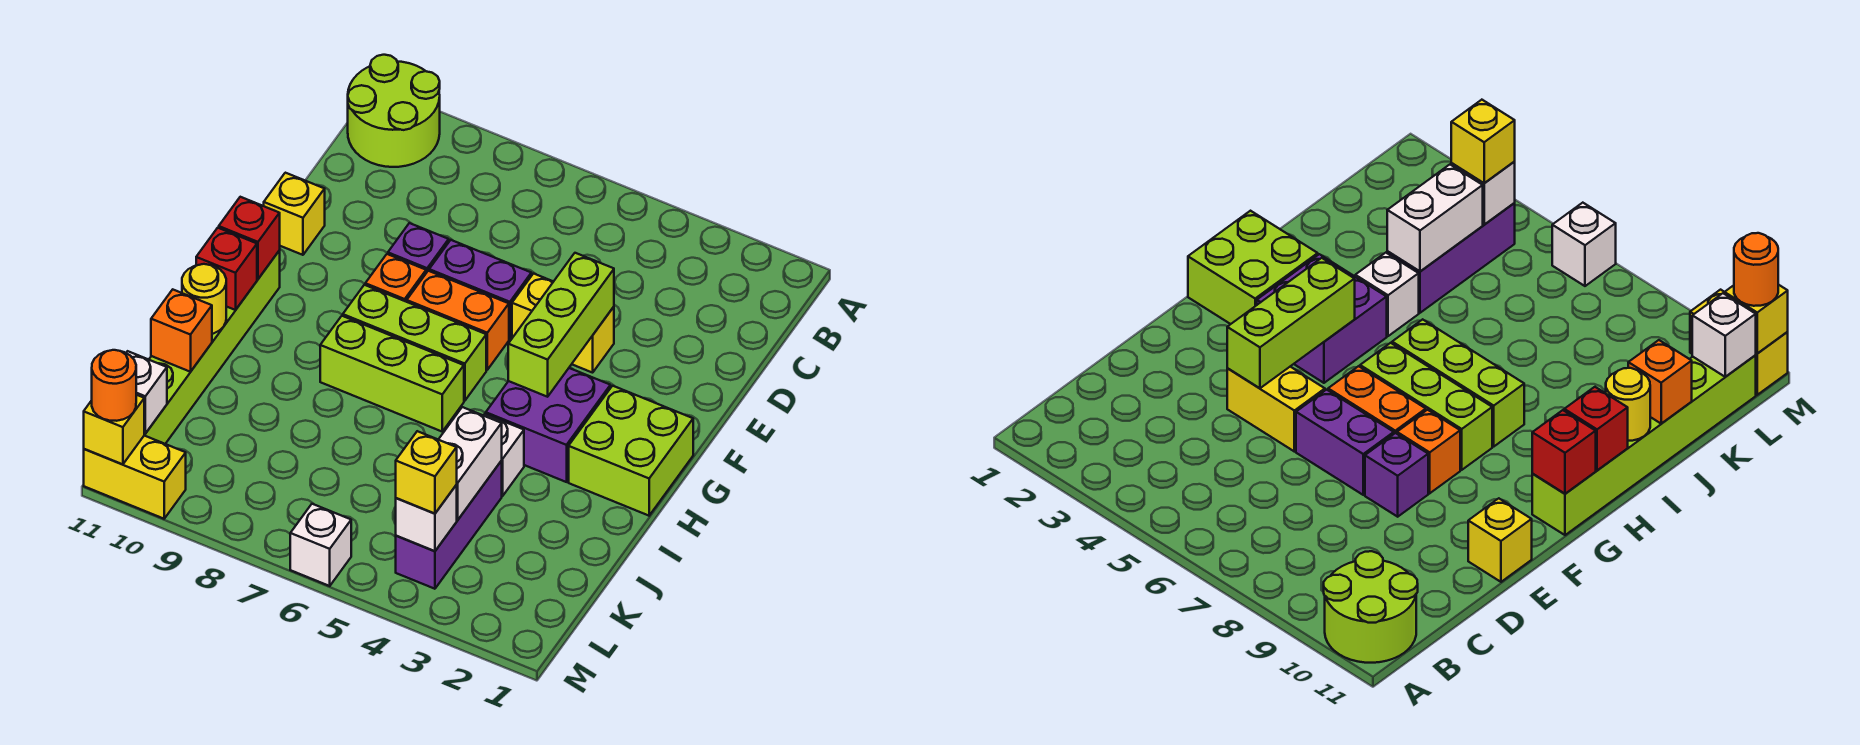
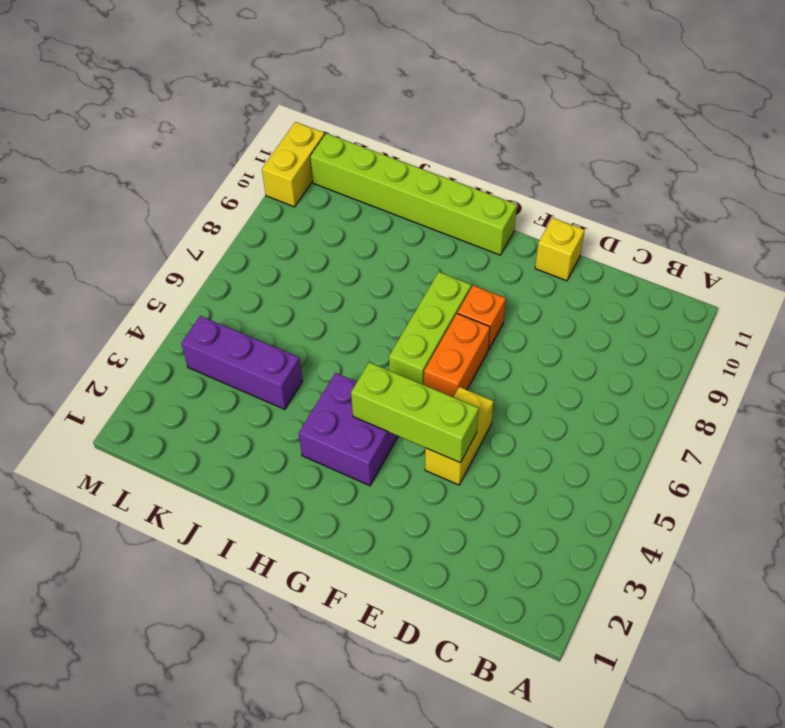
none -> lime 2x2 round brick [348,55,440,167]
none -> purple 1x2 brick [429,240,531,339]
none -> purple 1x1 brick [388,223,449,273]

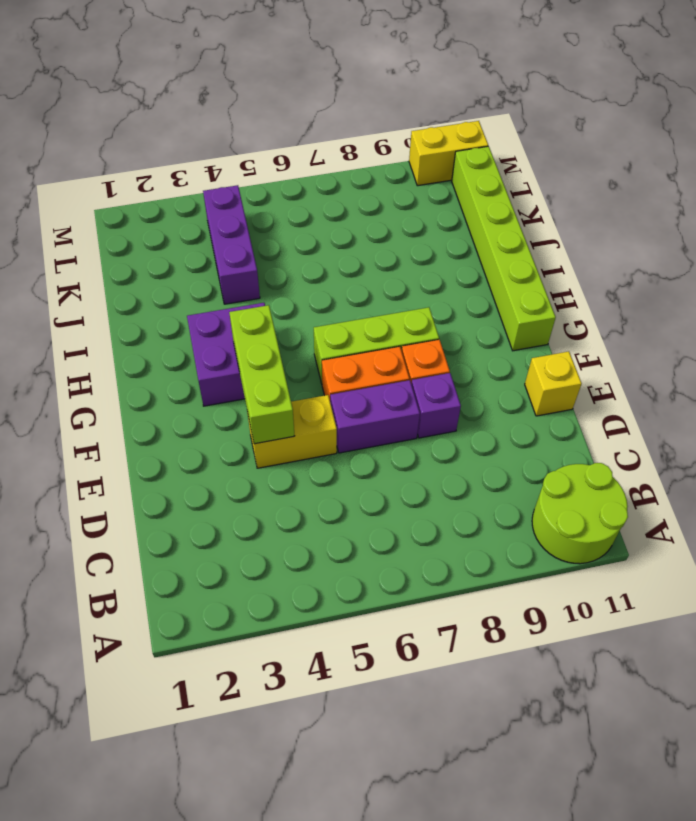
none -> lime 2x2 brick [569,386,693,516]
none -> lime 1x3 brick [320,316,464,431]
none -> white 1x1 brick [484,414,524,496]

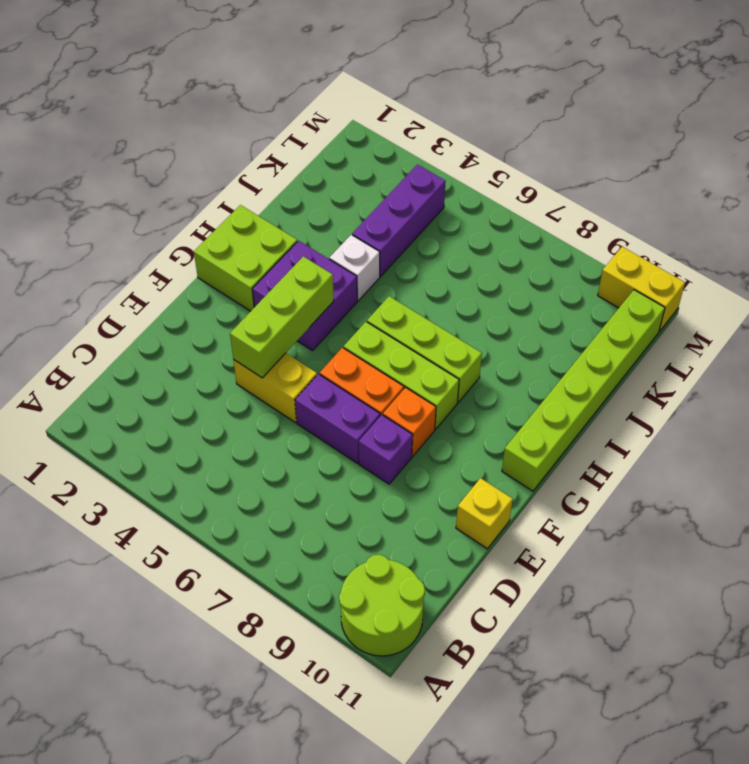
none -> white 1x1 brick [290,504,351,586]
none -> red 1x1 brick [219,197,280,279]
none -> red 1x1 brick [196,228,257,310]

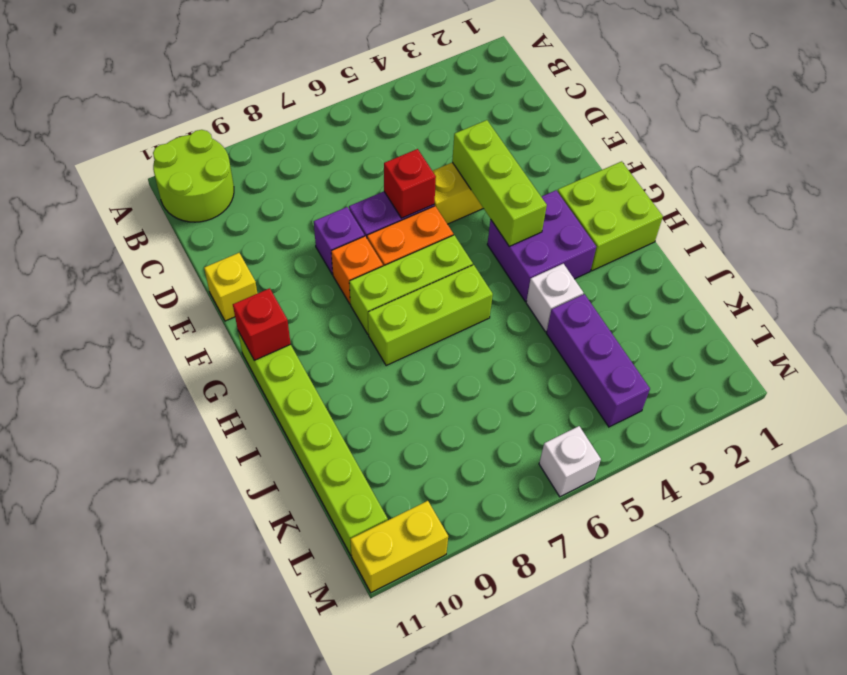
red 1x1 brick [384,149,436,218] -> red 1x1 brick moved to [196,228,257,310]
none -> yellow 1x1 round brick [182,264,226,334]
none -> white 1x2 brick [438,407,502,520]
none -> orange 1x1 brick [151,290,212,372]

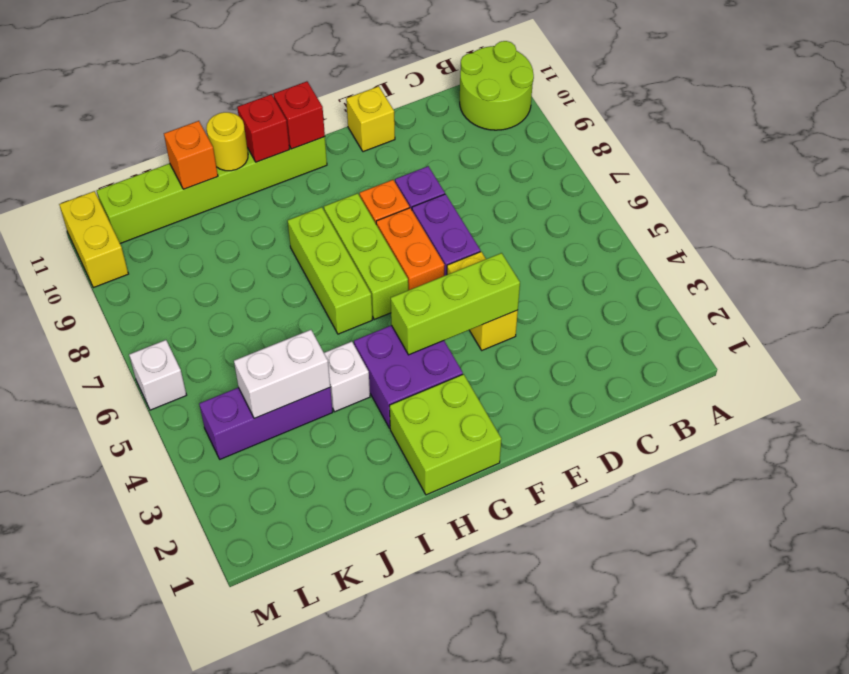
none -> white 1x1 brick [396,485,457,551]
none -> white 1x1 brick [126,351,167,434]
none -> yellow 1x1 brick [84,395,145,465]

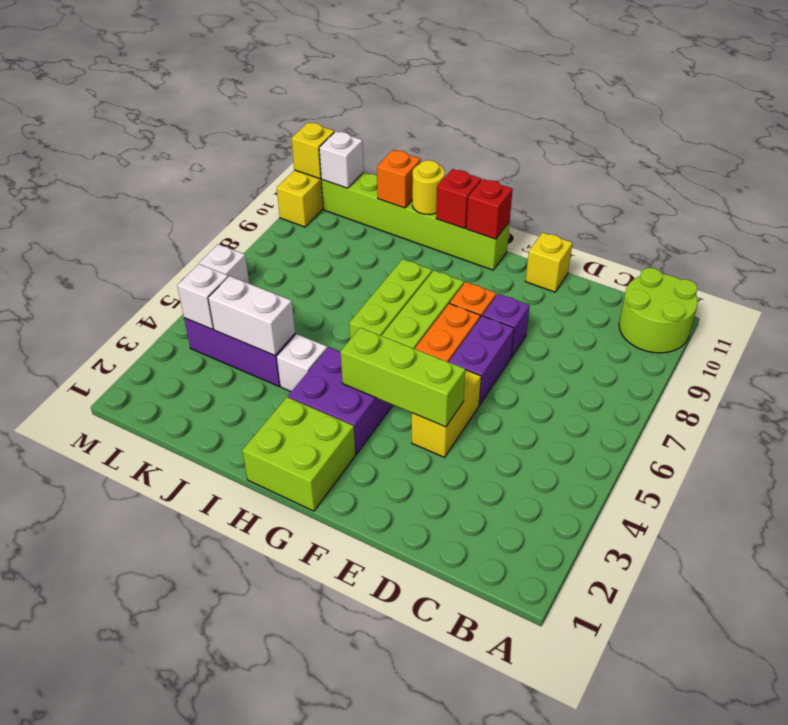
none -> yellow 1x1 brick [396,431,457,514]
none -> orange 1x1 round brick [92,350,136,421]

